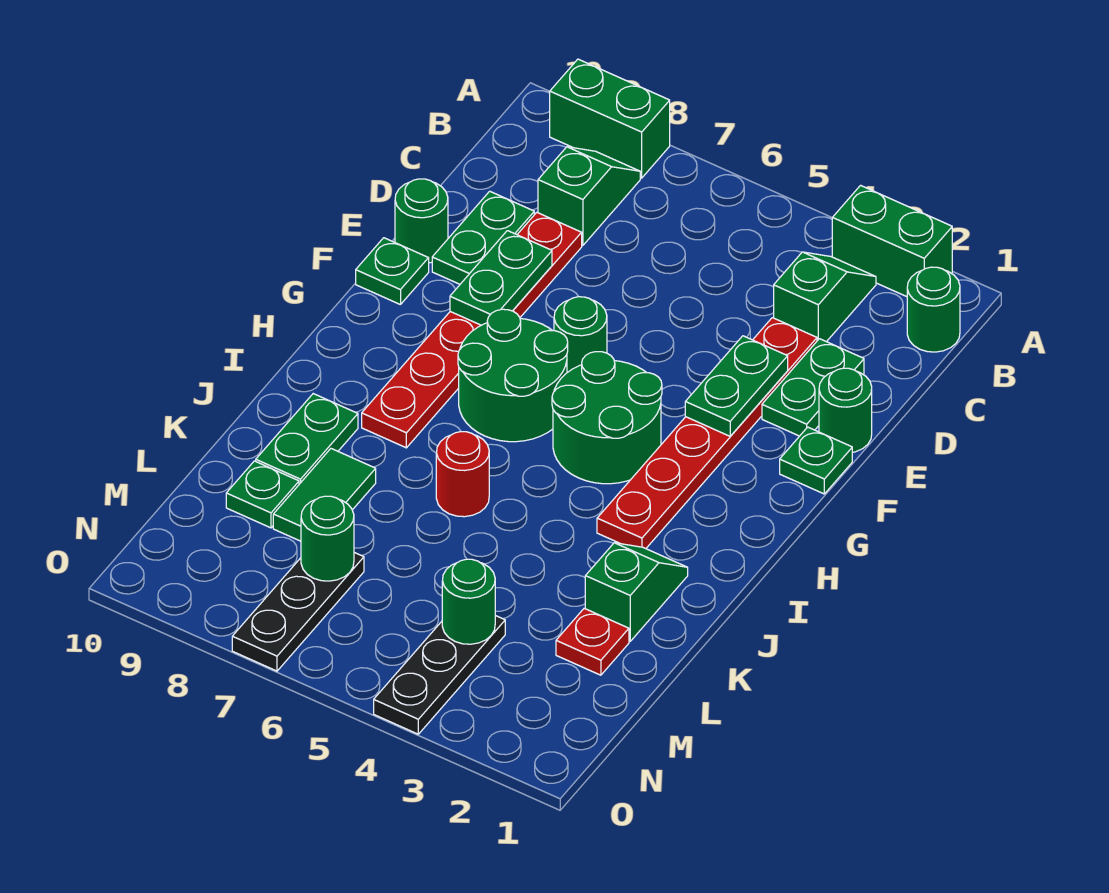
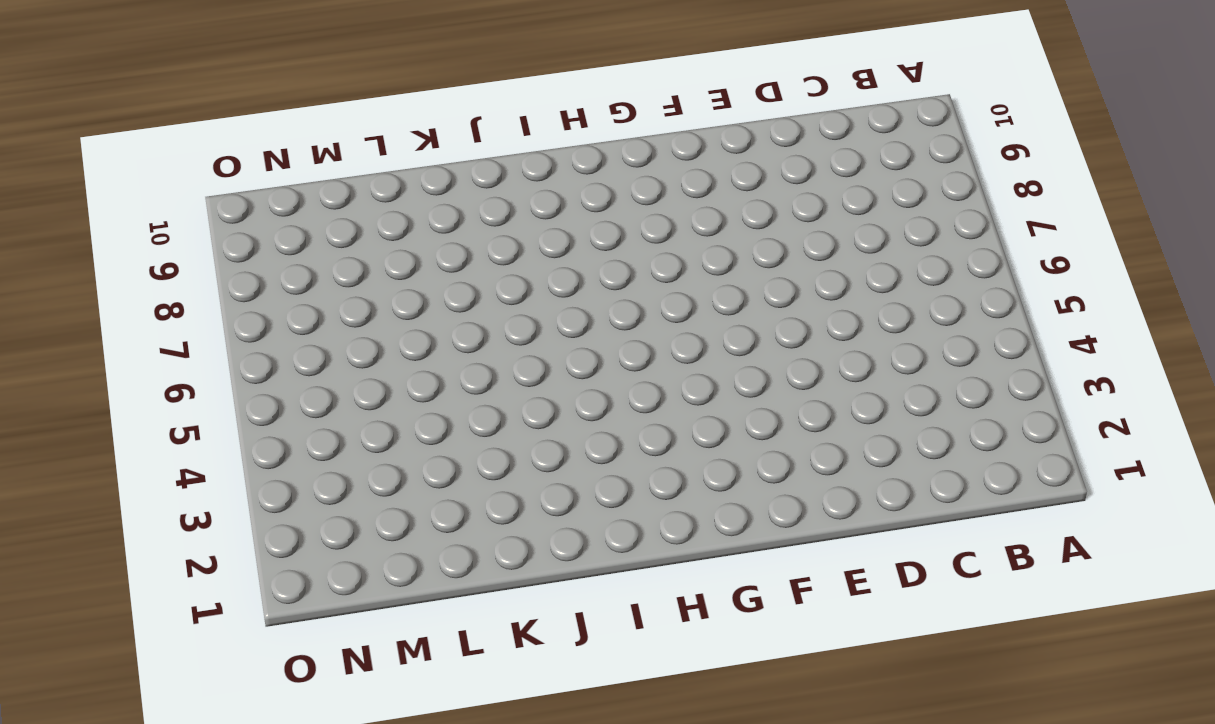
none -> green 1x2 brick [832,185,952,297]
none -> green 1x2 brick [550,59,670,178]
none -> green 1x1 round brick [907,267,960,352]

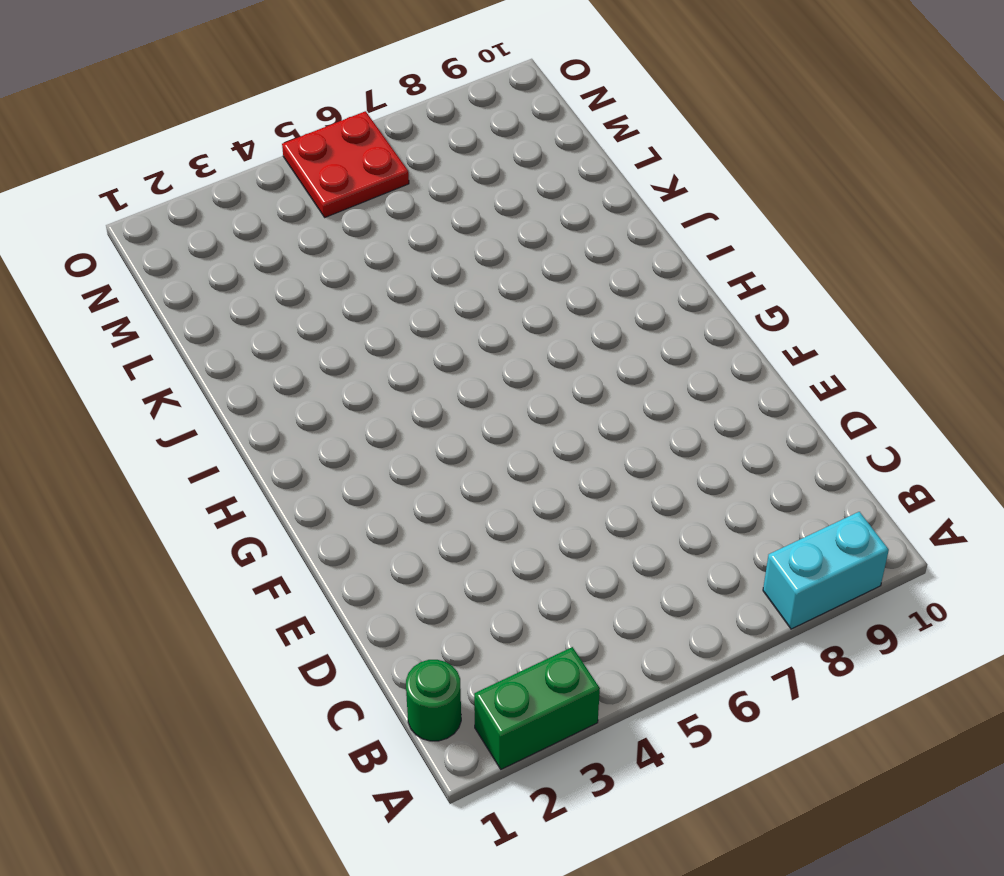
cyan 1x2 brick [763,512,889,629] -> green 1x2 brick [550,59,670,178]
red 2x2 plate [282,111,409,217] -> none
none -> green 1x2 slope [774,252,876,342]
none -> green 1x2 slope [538,147,640,246]
none -> green 1x2 plate [762,339,864,436]

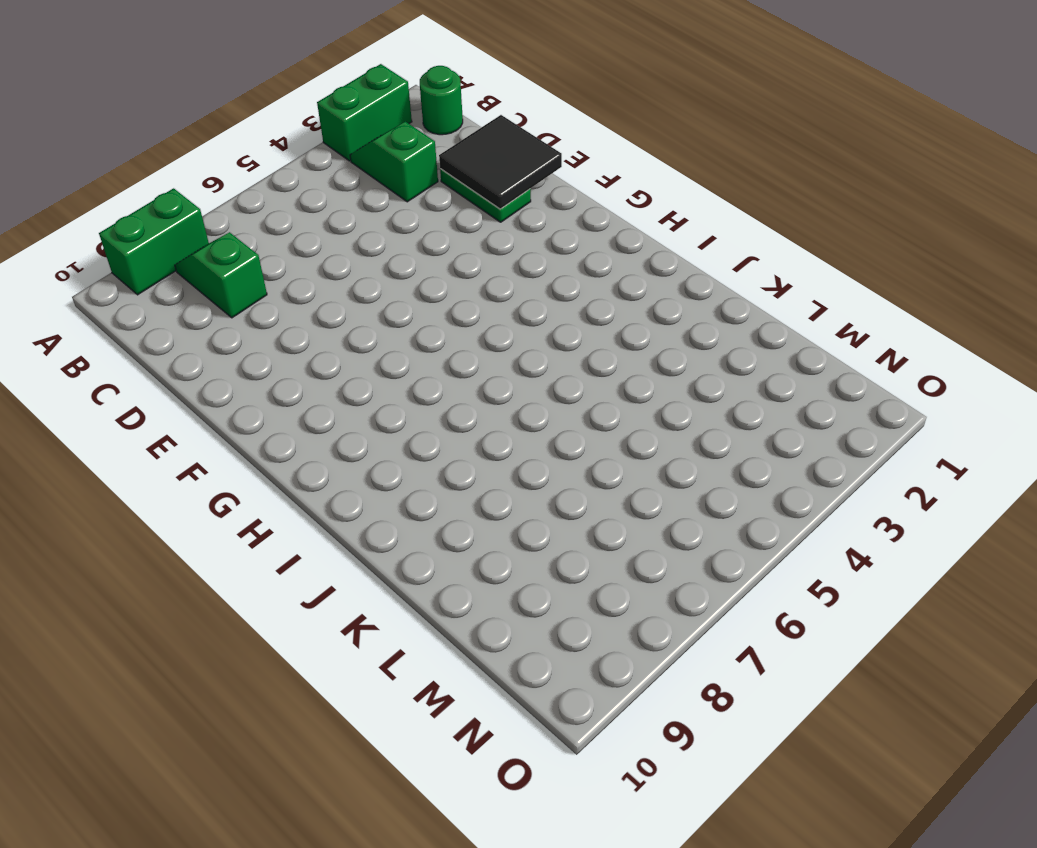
black 2x2 tile [439,115,562,209] -> none
none -> red 1x6 plate [597,318,817,549]
none -> red 1x6 plate [362,212,582,448]
none -> green 1x2 plate [432,191,534,284]

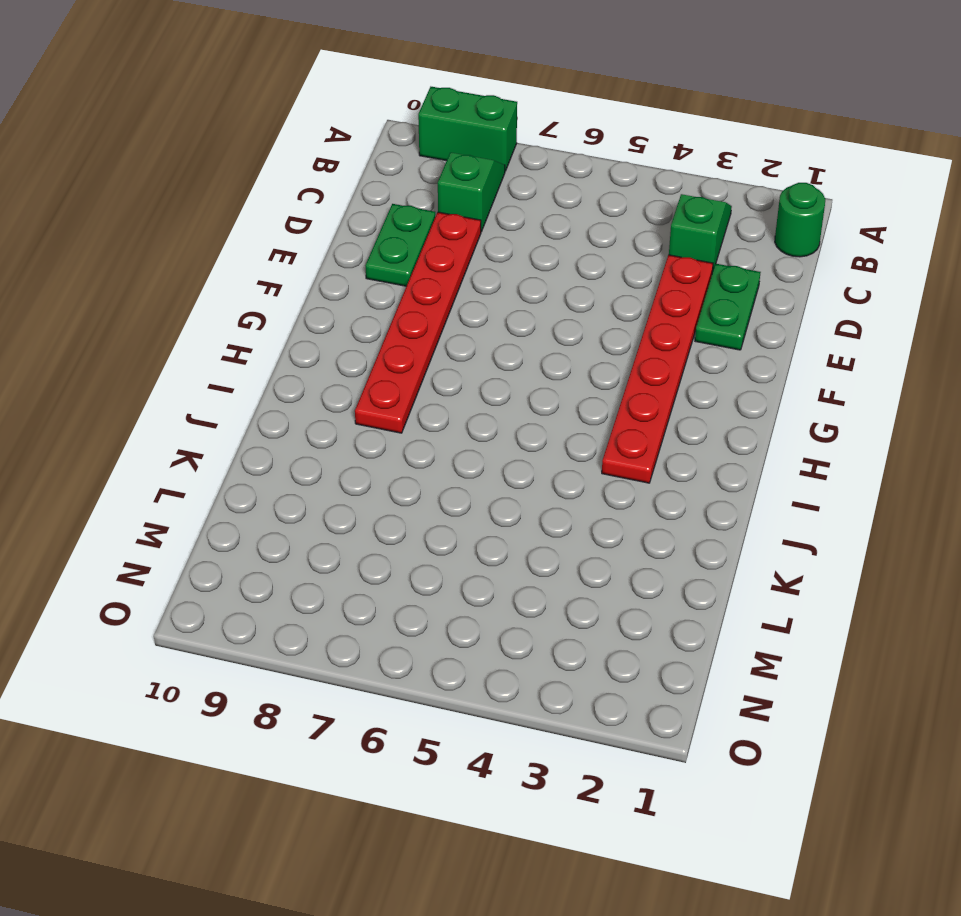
none -> green 1x2 brick [832,185,952,297]
none -> green 1x1 round brick [819,368,872,452]
none -> green 1x1 round brick [395,179,448,263]

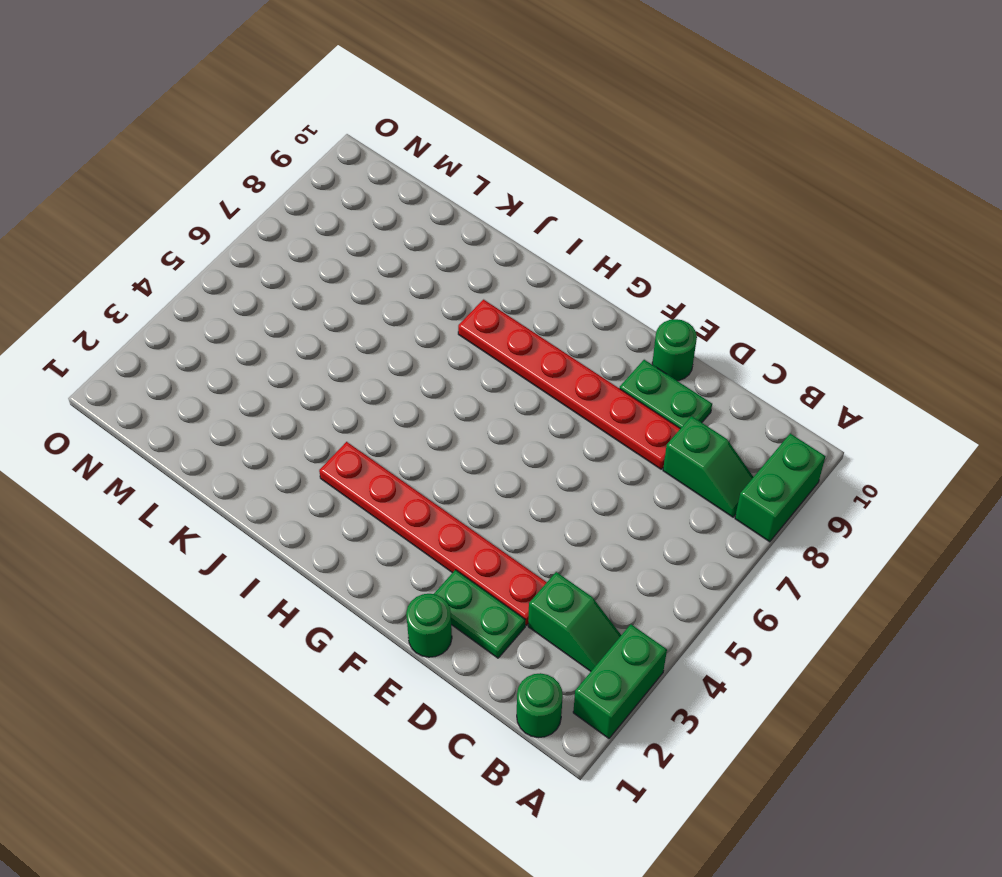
none -> green 1x1 plate [780,427,852,494]
none -> green 1x1 round brick [554,297,607,373]
none -> green 1x1 plate [356,238,429,305]

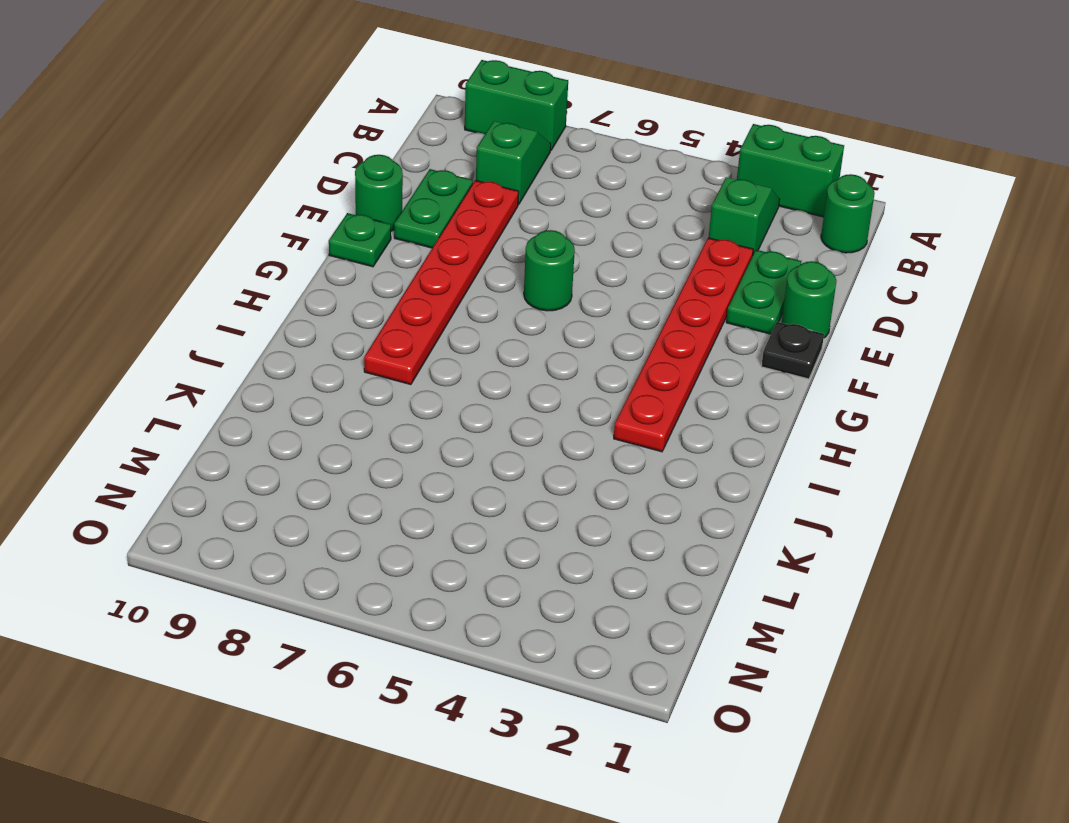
black 1x1 plate [761,322,824,379] -> green 1x1 plate [780,427,852,494]
none -> green 2x2 round brick [552,352,662,484]
none -> green 2x2 round brick [458,309,568,442]
none -> green 1x2 slope [585,543,688,641]

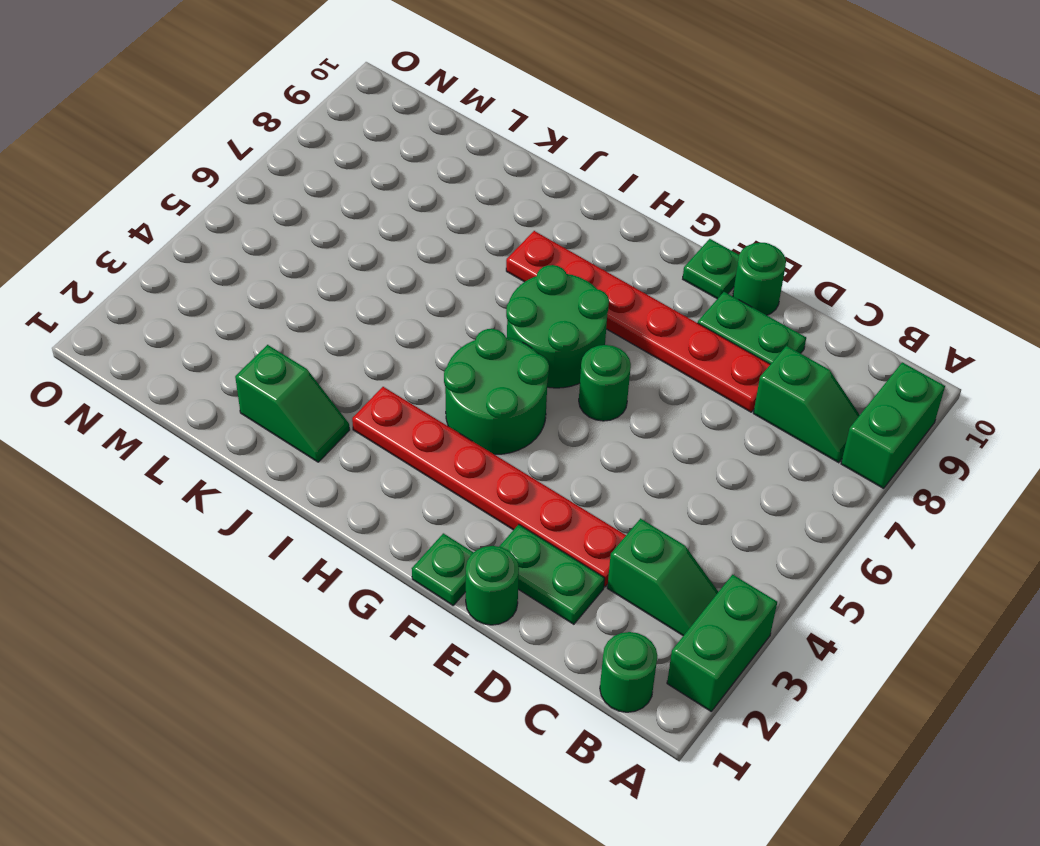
none -> red 1x1 round brick [436,432,489,517]
none -> green 1x2 plate [256,394,358,484]
none -> green 1x2 tile [273,449,376,541]

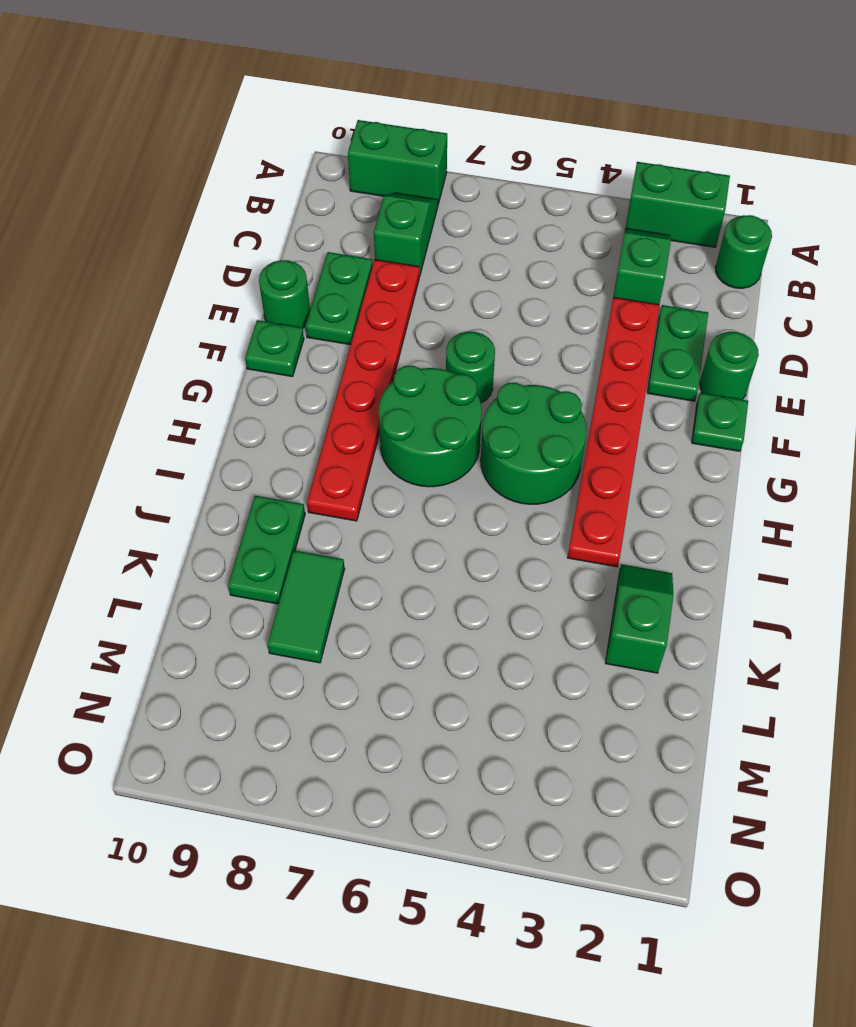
none -> red 1x1 round brick [436,432,489,517]
none -> red 1x1 plate [556,608,629,675]
none -> green 1x1 plate [226,461,299,528]

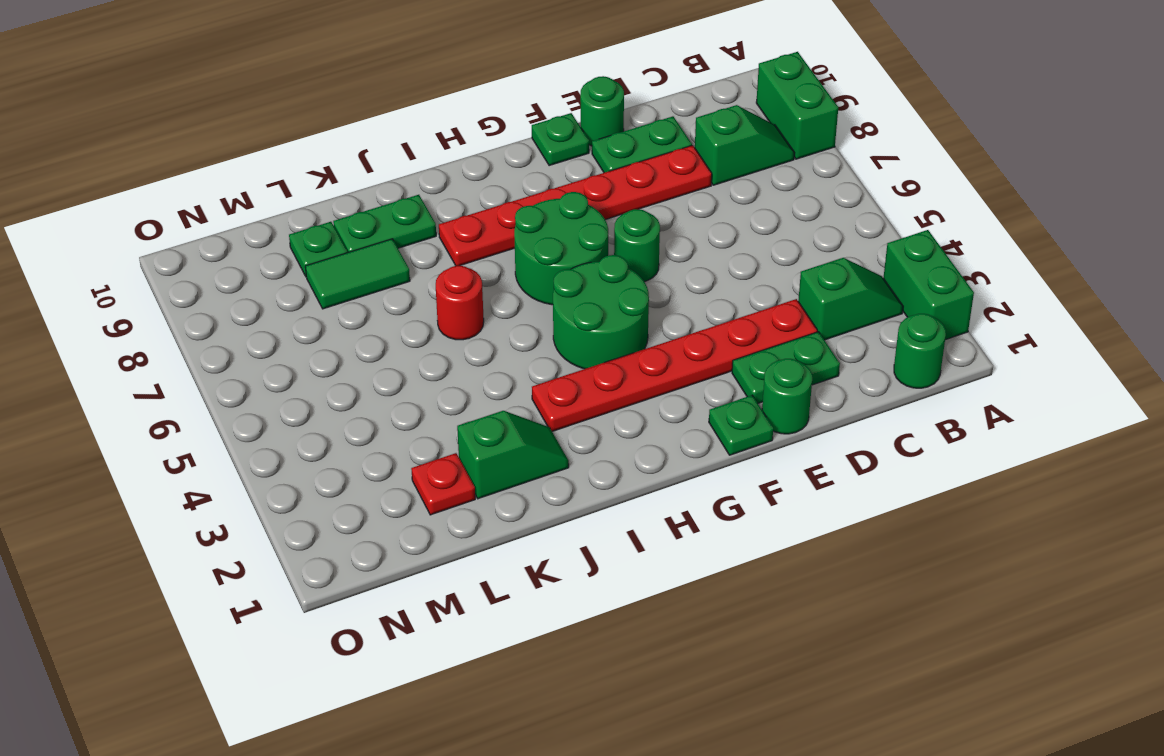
none -> black 1x3 plate [374,616,505,734]
none -> black 1x3 plate [232,553,364,671]
none -> green 1x2 plate [685,336,788,436]

